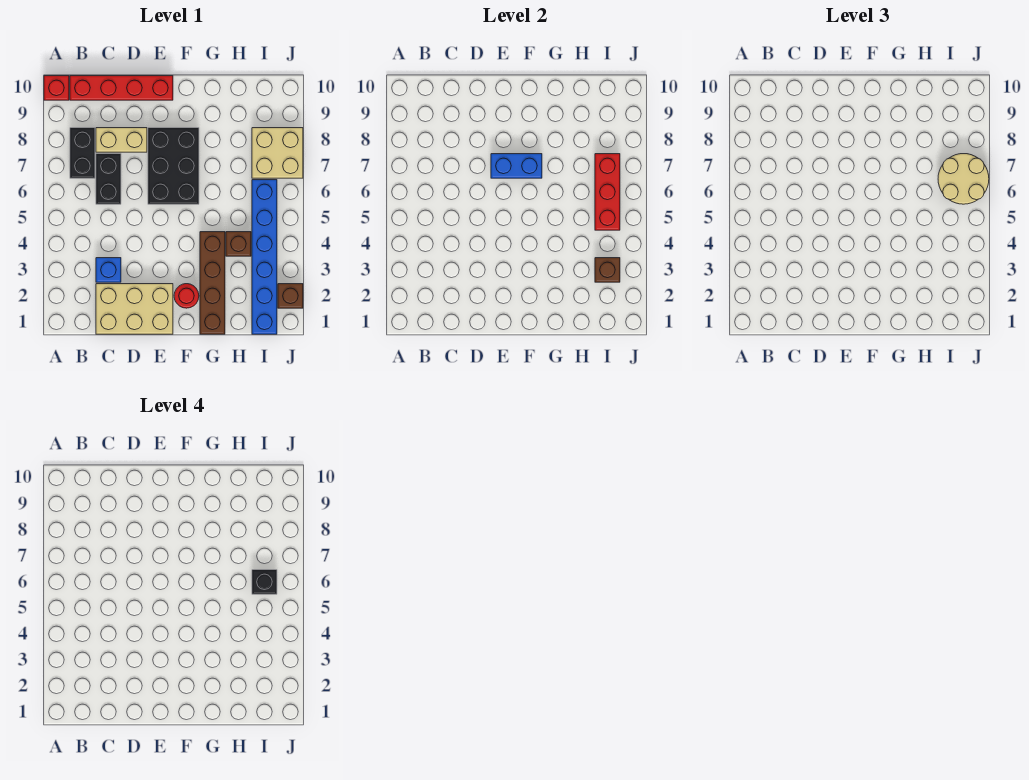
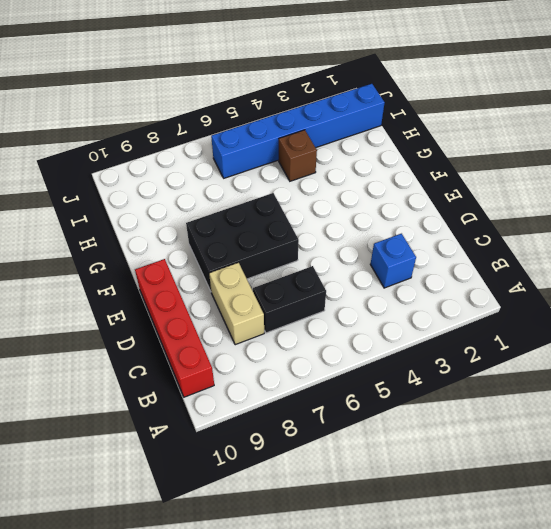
none -> red 1x1 brick [44,76,69,100]
none -> black 1x2 brick [70,128,95,178]
none -> tan 2x3 brick [96,284,173,334]

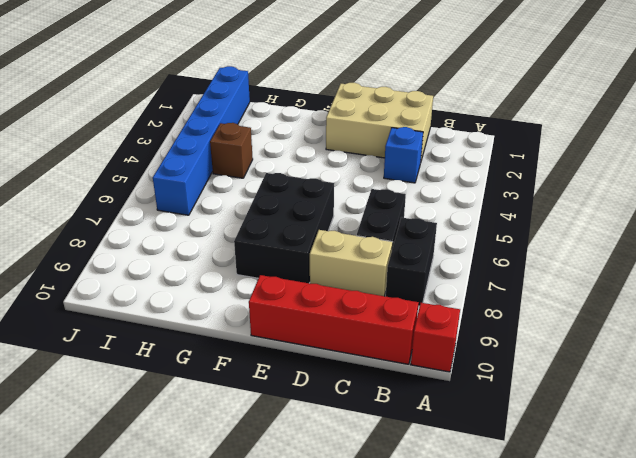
none -> red 1x1 round brick [174,284,199,308]
none -> brown 1x4 brick [200,232,225,334]
none -> tan 2x2 brick [252,128,303,178]

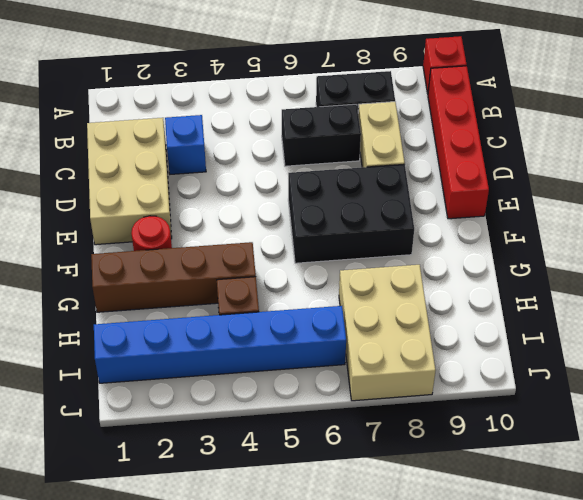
tan 2x3 brick [339,265,436,401] -> tan 2x2 brick [252,128,303,178]
none -> brown 1x1 brick [278,284,303,308]
none -> blue 1x2 brick [491,154,542,178]
none -> brown 1x1 brick [595,258,620,282]

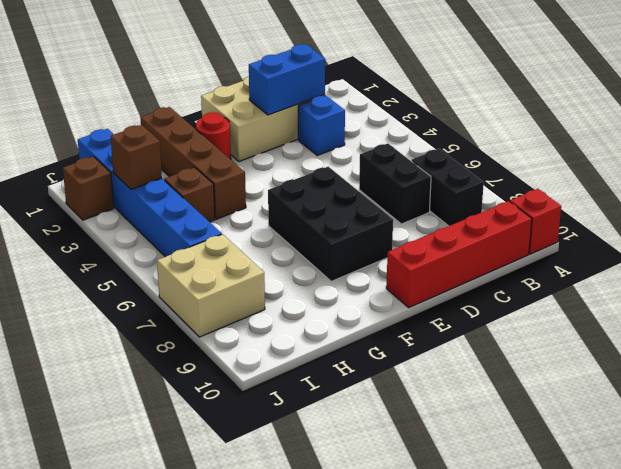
blue 1x2 brick [249,44,325,115] -> blue 1x2 brick moved to [491,154,542,178]
none -> tan 1x2 brick [96,128,147,152]
none -> red 1x3 brick [595,154,620,230]
none -> tan 2x2 round brick [938,154,989,204]

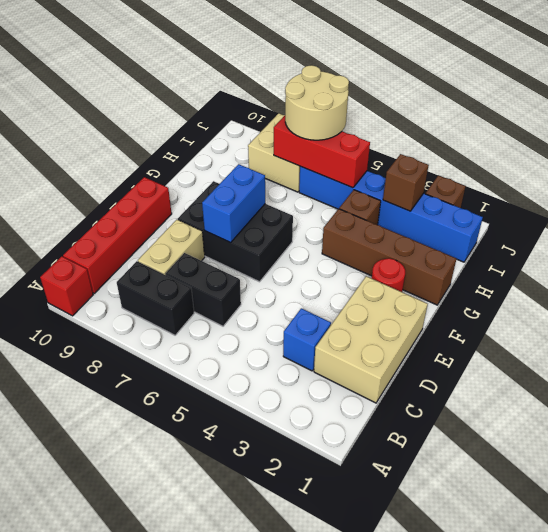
none -> black 1x1 brick [252,570,277,594]

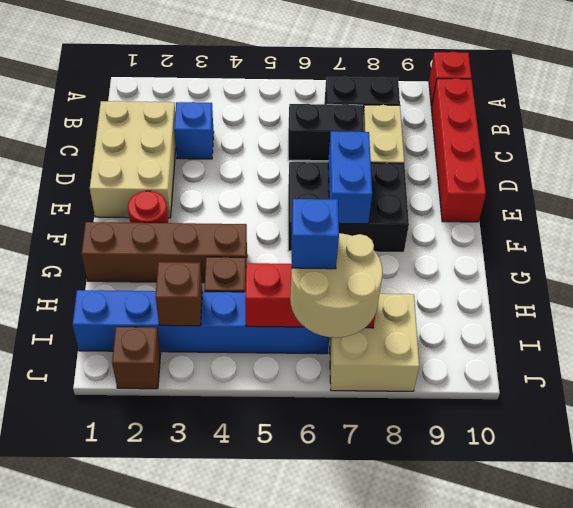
blue 1x1 brick [292,199,339,269] -> black 1x1 brick [252,570,277,594]

